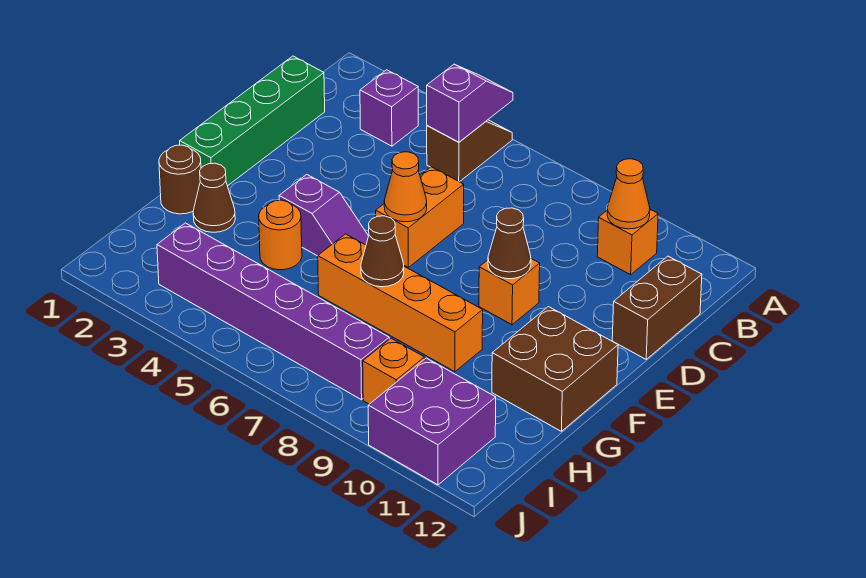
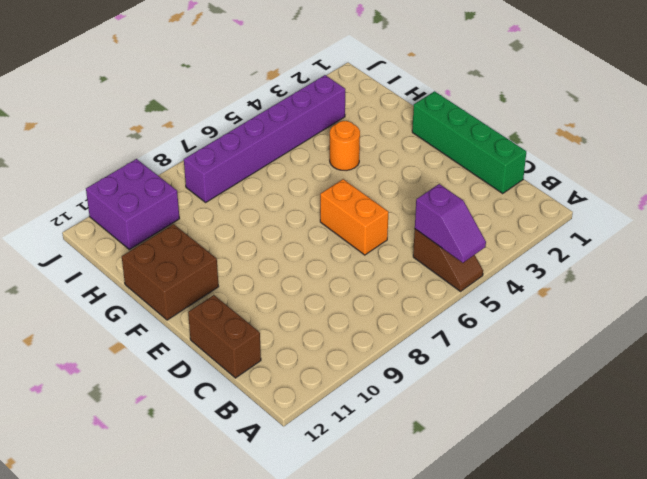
none -> purple 1x1 brick [360,70,418,146]
none -> orange 1x1 brick [597,209,658,275]
none -> orange 1x1 brick [479,259,540,325]

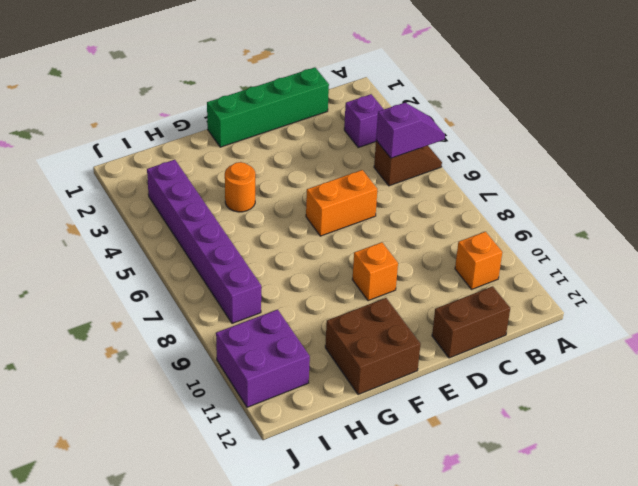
none -> purple 1x2 slope [279,174,368,256]
none -> brown 1x1 round brick [159,145,201,214]
none -> brown 1x1 cone [193,163,235,232]

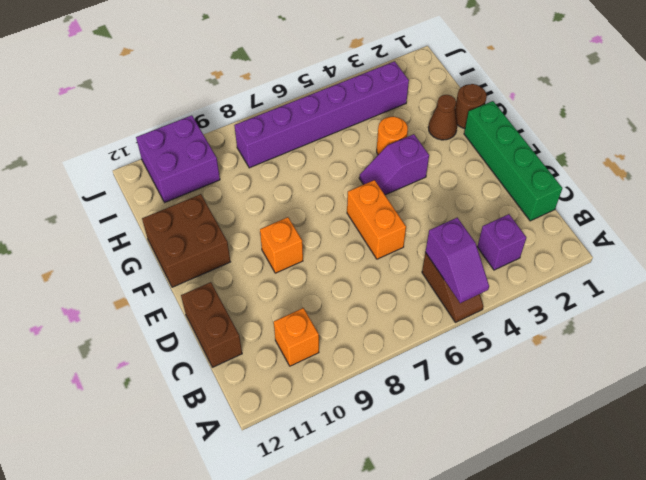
none -> orange 1x4 brick [318,234,483,372]
none -> orange 1x1 brick [363,338,424,404]
none -> orange 1x1 cone [607,159,650,229]

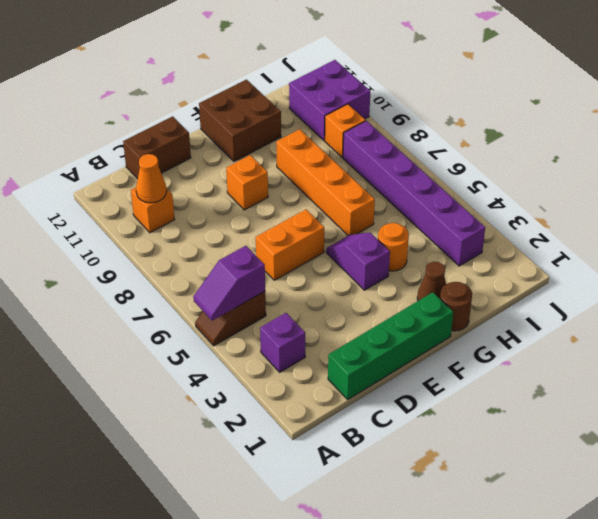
none -> orange 1x1 cone [384,152,427,222]
none -> brown 1x1 cone [488,208,531,279]
none -> brown 1x1 cone [361,216,404,287]

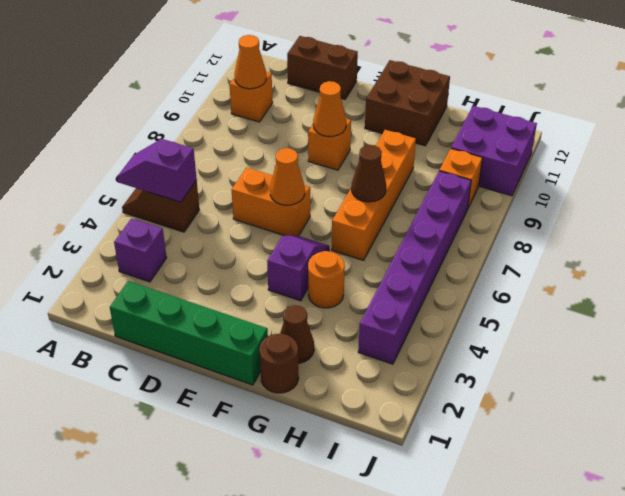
orange 1x1 cone [313,81,346,137] -> brown 1x1 cone [488,208,531,279]

